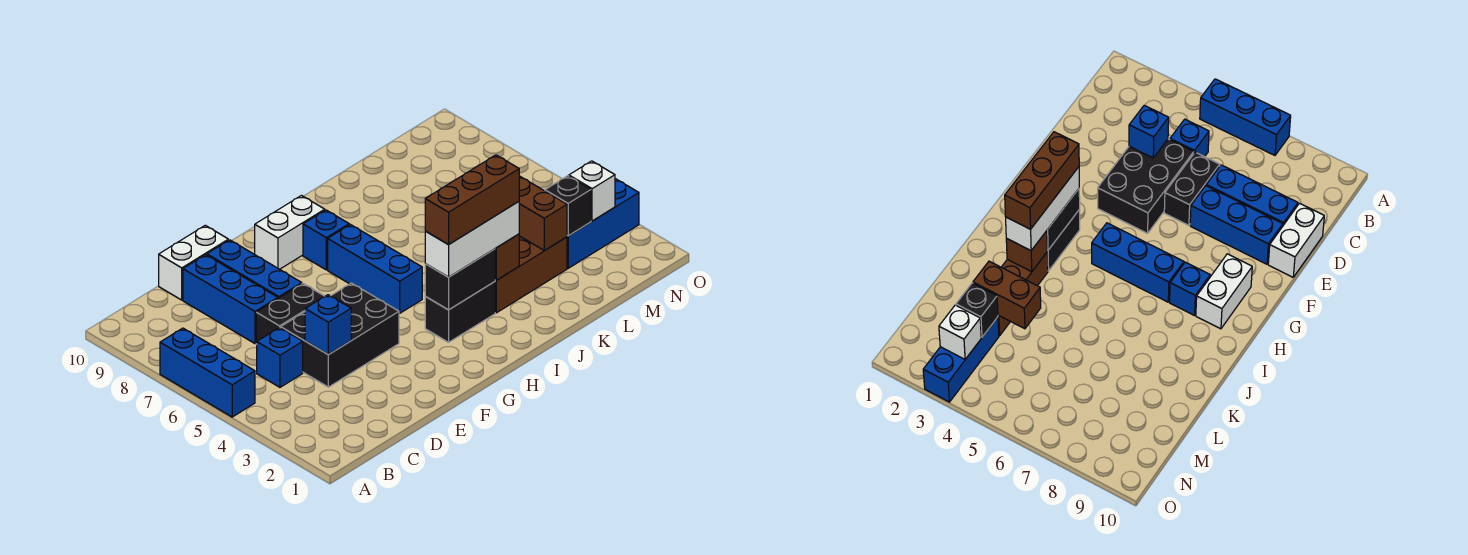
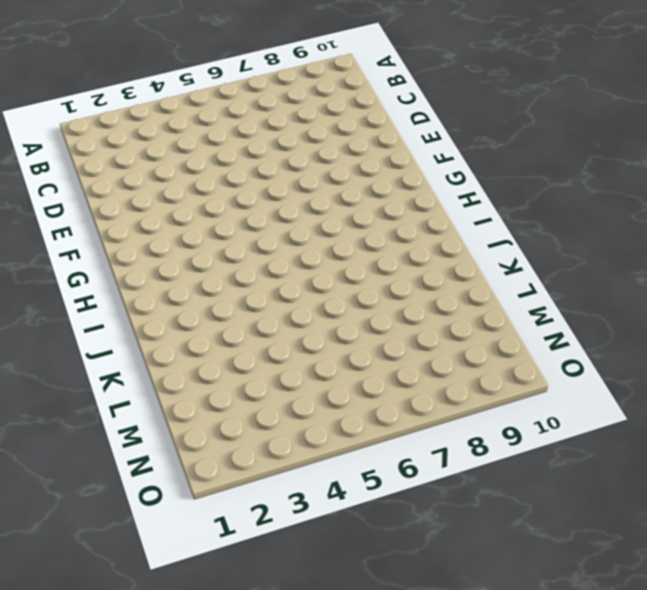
none -> blue 1x3 brick [160,328,255,417]
none -> blue 1x1 brick [257,327,303,387]
none -> black 2x3 brick [281,283,399,387]

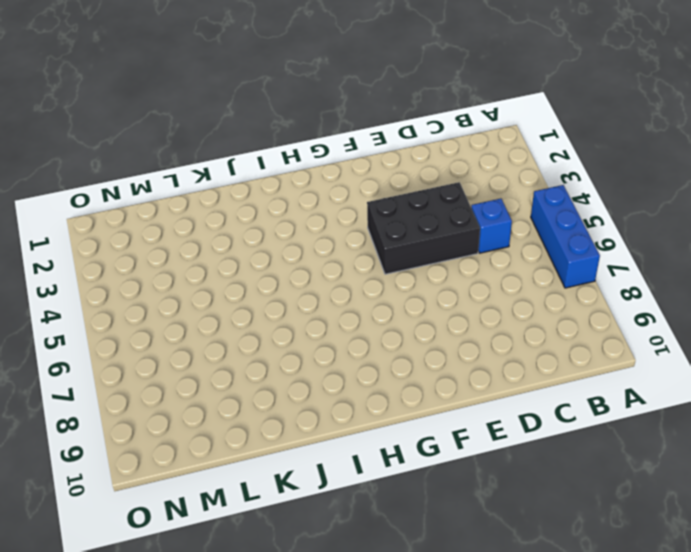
none -> black 1x2 brick [256,284,325,344]
none -> blue 1x3 brick [183,255,278,344]
none -> white 1x2 brick [159,225,228,300]

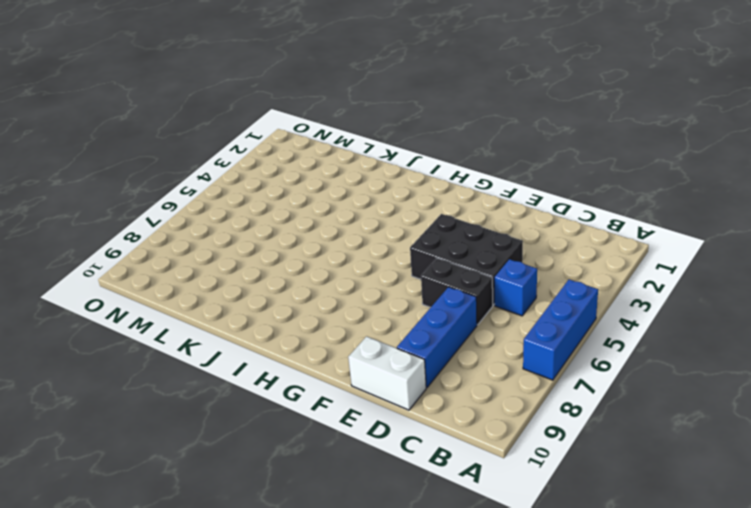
none -> blue 1x3 brick [207,240,302,298]
none -> white 1x2 brick [255,196,325,269]
none -> black 1x2 brick [425,282,495,342]

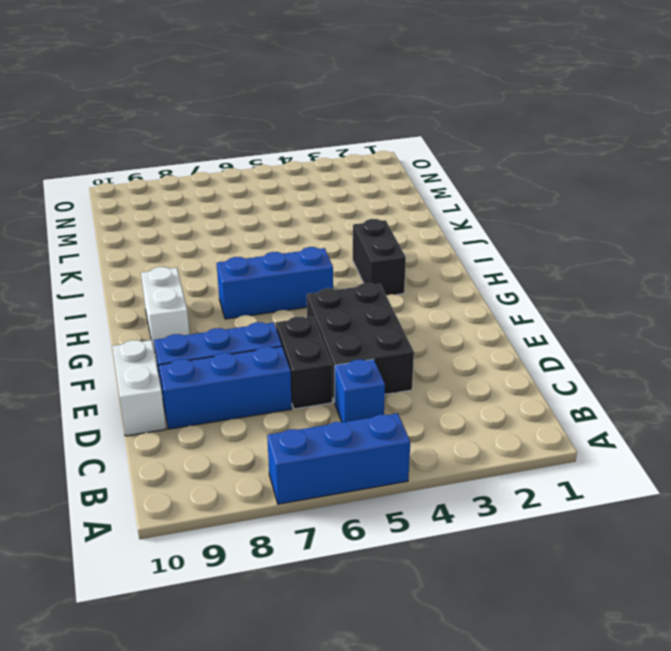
none -> blue 1x1 brick [303,210,349,270]
none -> brown 1x3 brick [495,237,567,313]
none -> blue 1x3 brick [567,179,639,268]

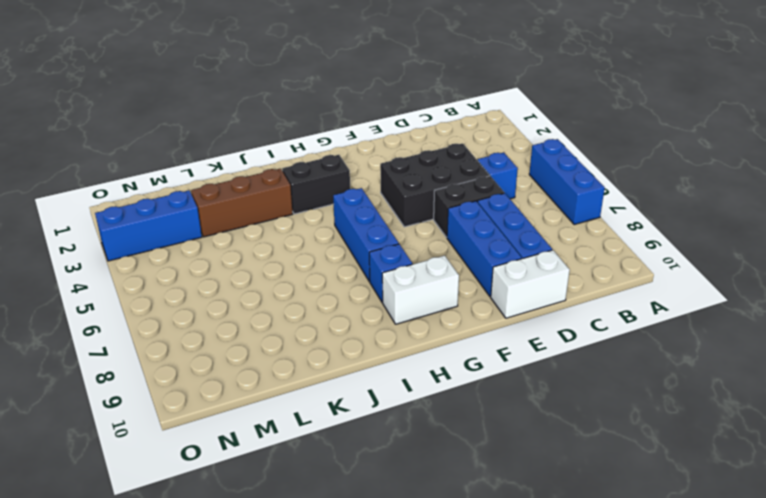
none -> blue 1x1 brick [305,295,351,355]
none -> black 1x2 brick [425,249,495,310]
none -> brown 1x1 brick [495,234,519,280]

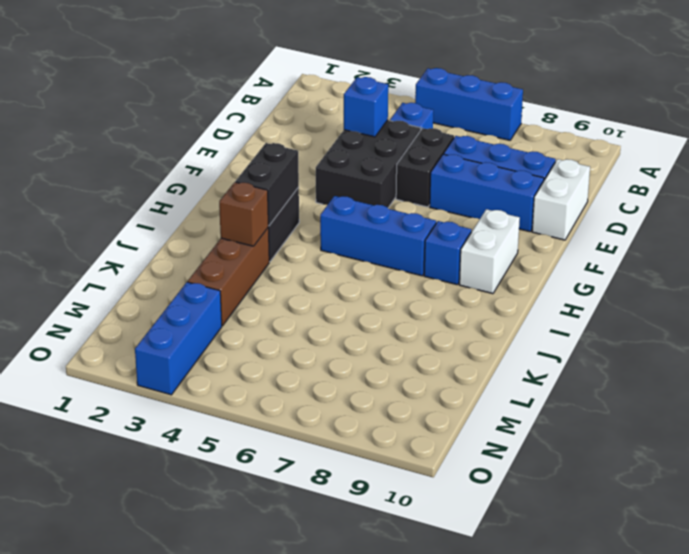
none -> brown 1x2 brick [519,176,567,251]
none -> black 1x1 brick [545,176,591,236]
none -> white 1x1 brick [569,161,615,221]

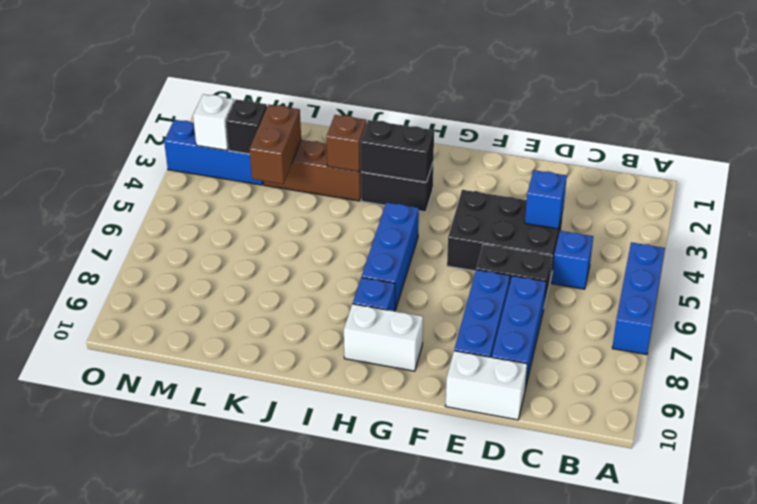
none -> white 1x3 brick [425,202,519,277]
none -> brown 1x3 brick [425,155,519,245]

